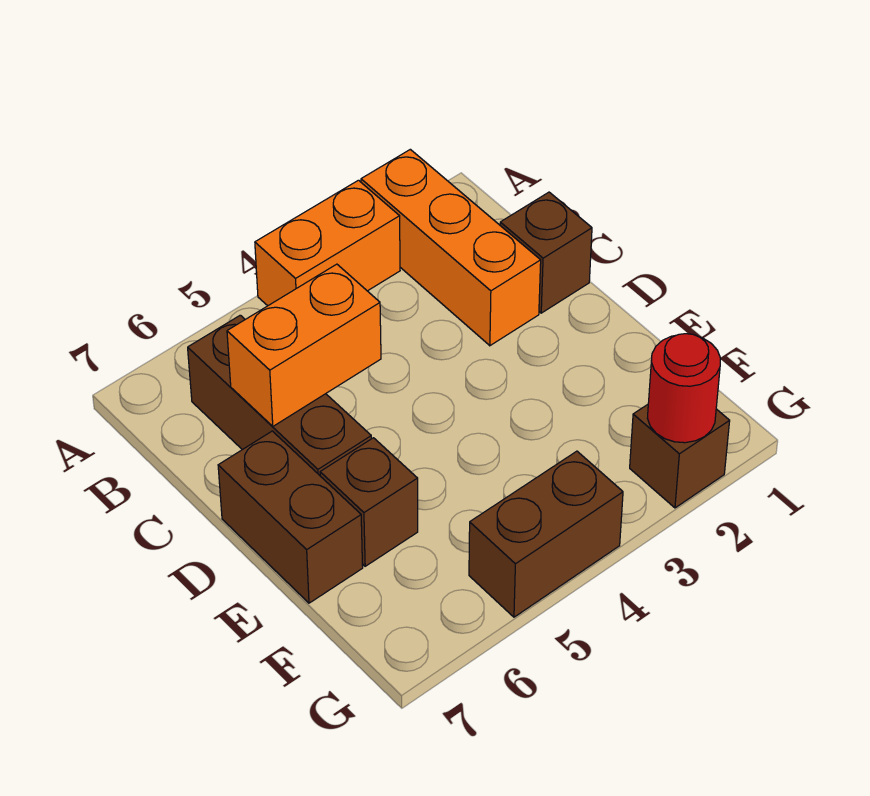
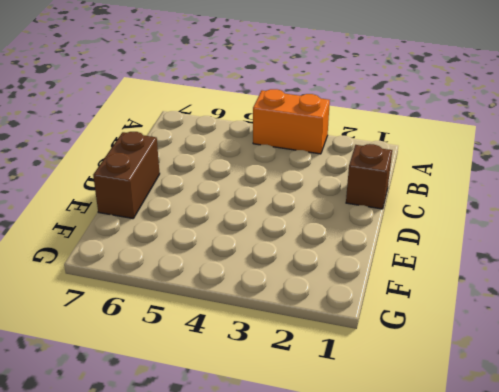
none -> orange 1x3 brick [361,149,541,346]
none -> brown 1x3 brick [188,315,371,475]

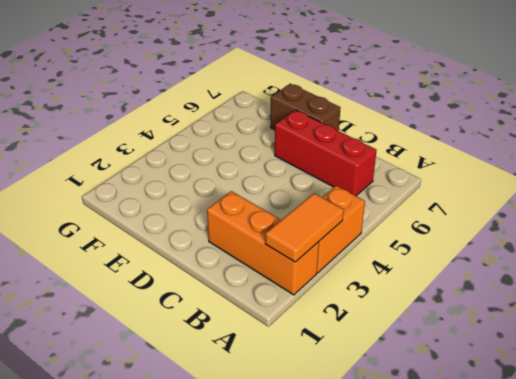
orange 1x2 tile [265,193,344,262] -> none
red 1x3 brick [275,110,377,196] -> brown 1x3 brick [188,315,371,475]
none -> brown 1x1 brick [500,192,592,313]
none -> brown 1x1 brick [320,438,418,566]

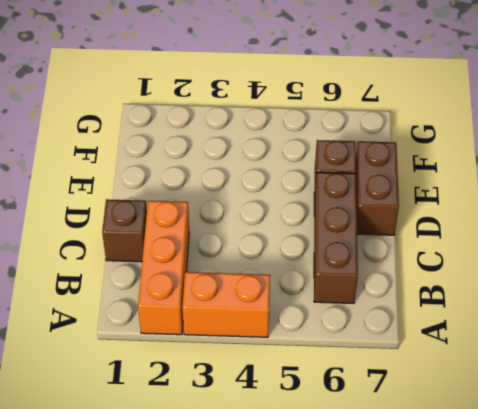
none -> brown 1x1 brick [630,405,730,508]
none -> brown 1x2 brick [469,451,623,617]

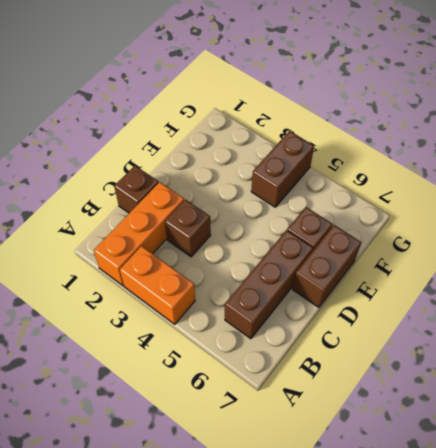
brown 1x1 brick [165,199,211,257] -> brown 1x1 brick moved to [630,405,730,508]
brown 1x2 brick [251,131,314,207] -> brown 1x2 brick turned to [469,451,623,617]
none -> orange 1x2 brick [227,264,381,426]
none -> red 1x1 round brick [647,334,721,443]

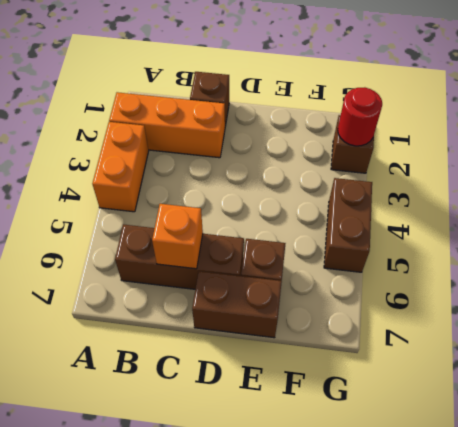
orange 1x1 brick [152,204,203,269] -> orange 1x2 brick [227,264,381,426]

